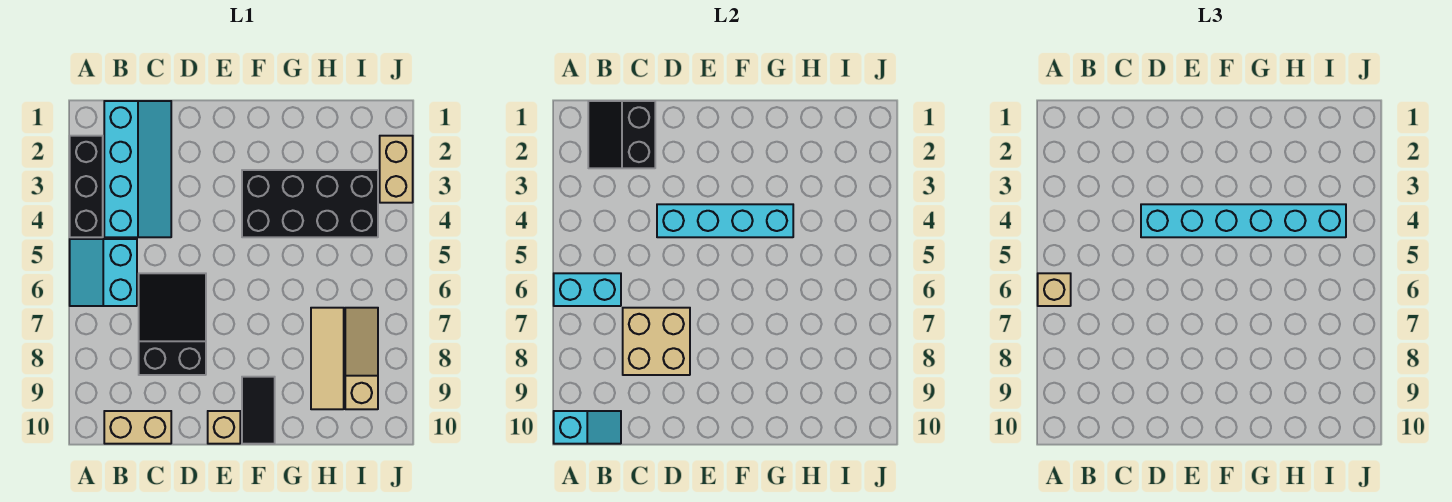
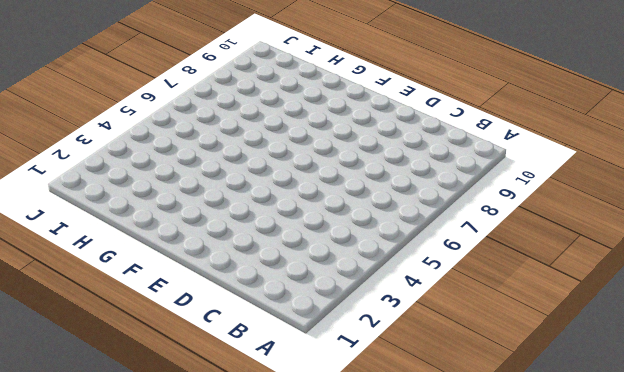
none -> black 1x3 brick [70,136,103,237]
none -> cyan 2x2 slope [70,239,137,306]
none -> cyan 2x4 slope [104,101,171,237]

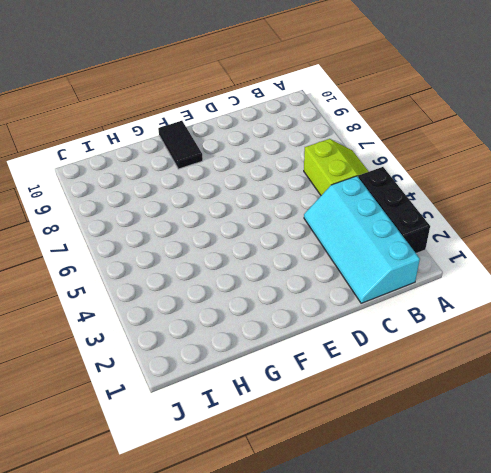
lime 2x2 slope [304,139,369,195] -> cyan 2x2 slope [70,239,137,306]
none -> tan 1x2 brick [104,411,171,444]
none -> black 2x3 slope [139,273,206,375]
none -> tan 1x1 brick [208,411,240,444]

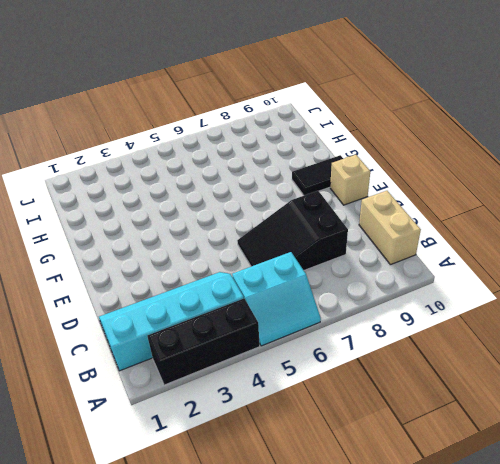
none -> black 2x4 brick [242,170,378,237]
none -> tan 1x3 tile [311,308,344,409]
none -> tan 1x3 slope [345,308,378,409]

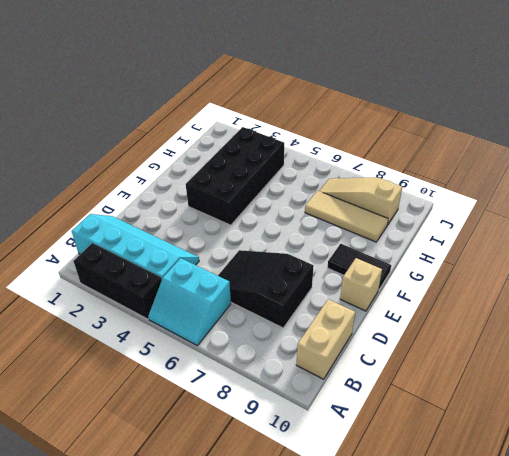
none -> tan 1x2 brick [380,136,413,203]
none -> cyan 1x2 brick [554,273,621,306]
none -> cyan 1x2 slope [554,411,621,444]

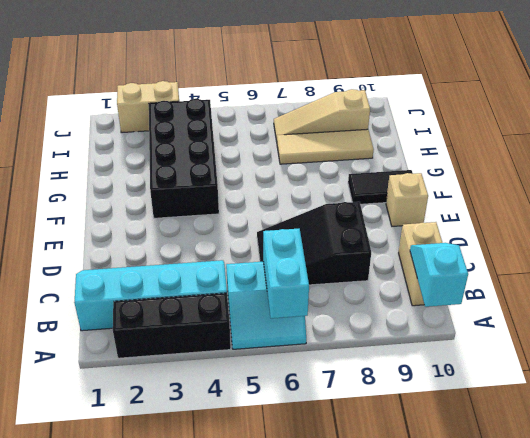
none -> black 2x2 slope [588,101,655,168]
none -> tan 2x2 brick [623,308,690,375]
none -> cyan 1x4 brick [657,204,793,237]

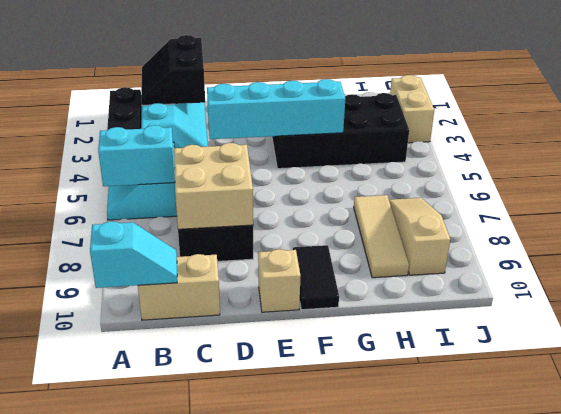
none -> tan 1x1 brick [1038,273,1071,306]
none -> cyan 1x6 brick [1141,204,1346,237]

